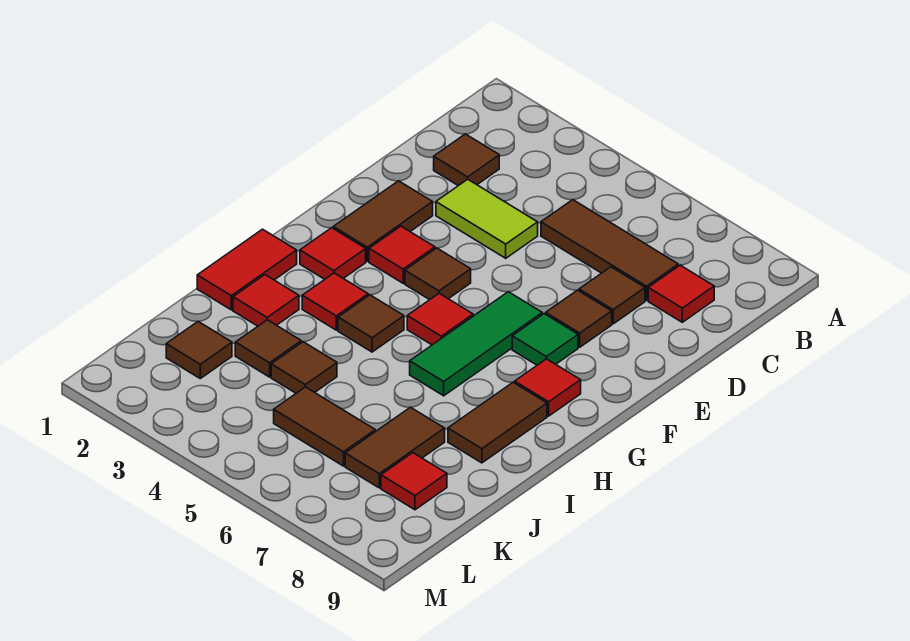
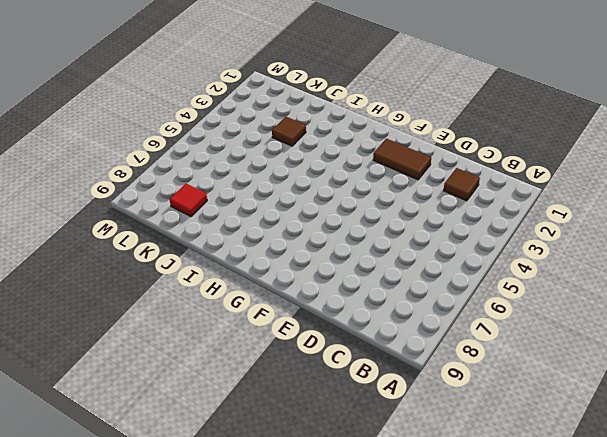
none -> brown 1x3 tile [541,200,678,300]
none -> red 1x1 tile [648,265,714,322]
none -> lime 1x2 tile [436,179,538,258]

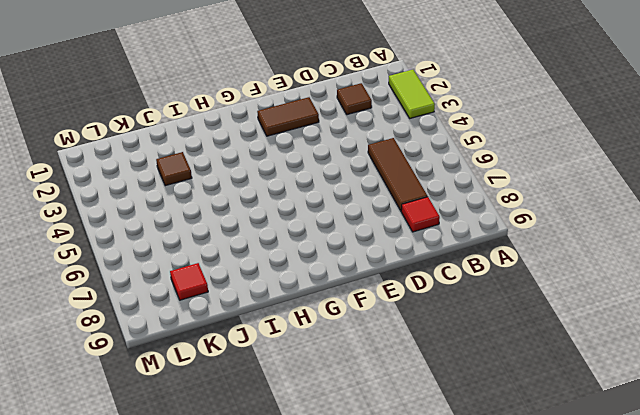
lime 1x2 tile [389,70,435,118] -> lime 1x2 tile moved to [436,179,538,258]
none -> brown 1x1 tile [579,267,645,324]
none -> brown 1x1 tile [546,290,612,347]
none -> red 1x1 tile [369,226,435,283]

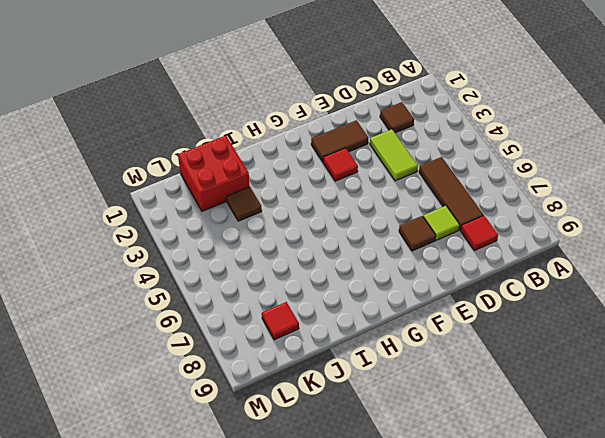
lime 1x1 tile [423,206,460,240] -> brown 1x1 tile [579,267,645,324]
red 2x2 brick [178,135,250,211] -> brown 1x1 tile [166,321,232,378]
none -> brown 1x1 tile [405,248,471,300]
none -> green 1x3 tile [410,292,542,396]
none -> green 1x1 tile [512,314,578,365]

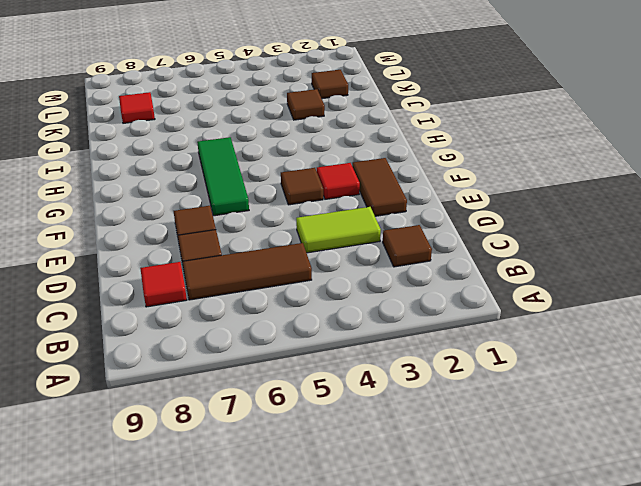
none -> green 1x1 tile [512,314,578,365]
none -> red 1x1 tile [300,228,366,279]
none -> red 1x1 tile [407,293,473,345]

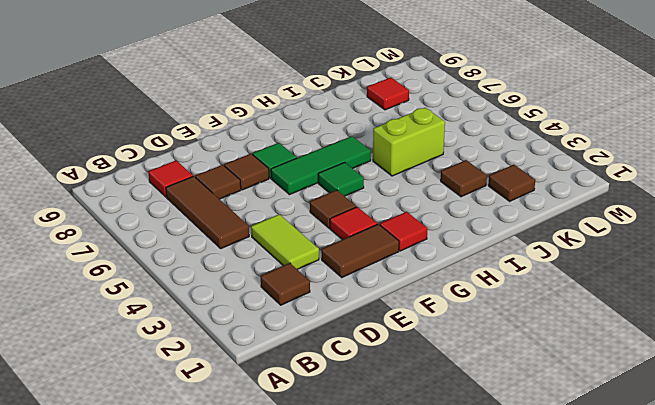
green 1x1 tile [318,162,364,196] -> red 1x1 tile [407,293,473,345]
lime 1x2 brick [373,108,445,176] -> none
none -> red 1x1 tile [515,359,581,416]
none -> red 1x2 tile [197,229,297,310]
none -> red 1x1 tile [302,273,368,330]

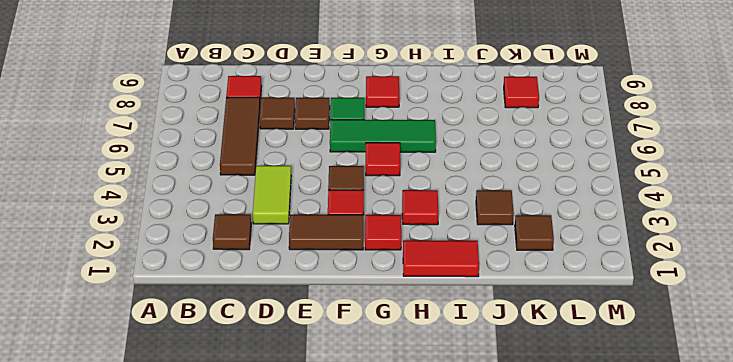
none -> brown 1x1 tile [338,295,404,352]
none -> brown 1x2 tile [448,382,547,463]
none -> red 1x1 tile [233,275,299,326]

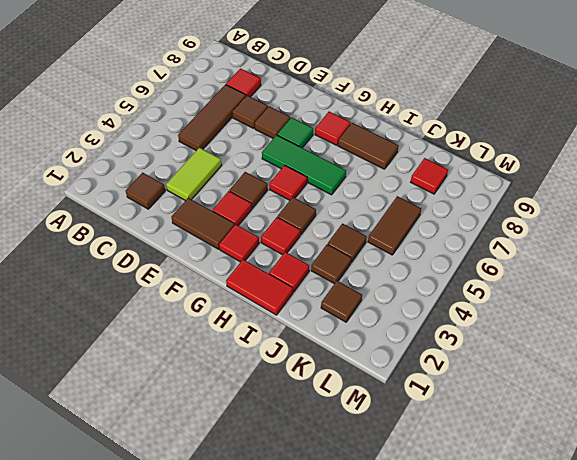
none -> brown 1x2 tile [345,407,445,488]

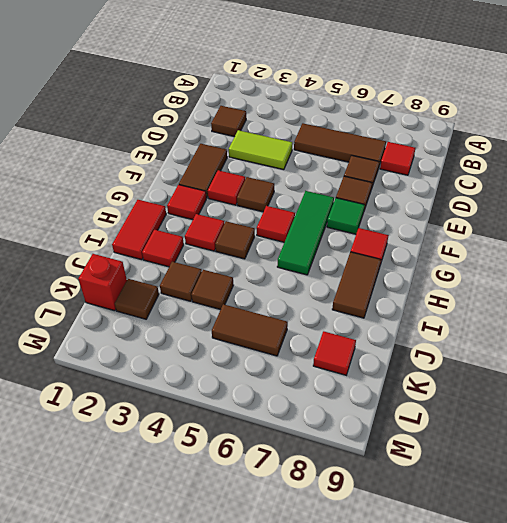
red 1x1 brick [78,254,127,311] -> none
none -> brown 1x2 tile [345,407,445,488]

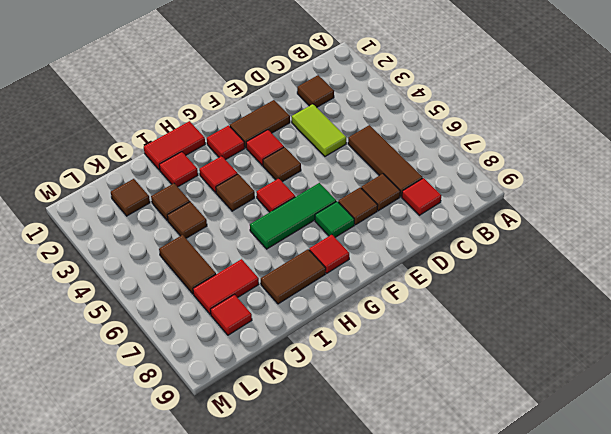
red 1x2 tile [193,259,259,314] -> brown 1x2 tile [345,407,445,488]

